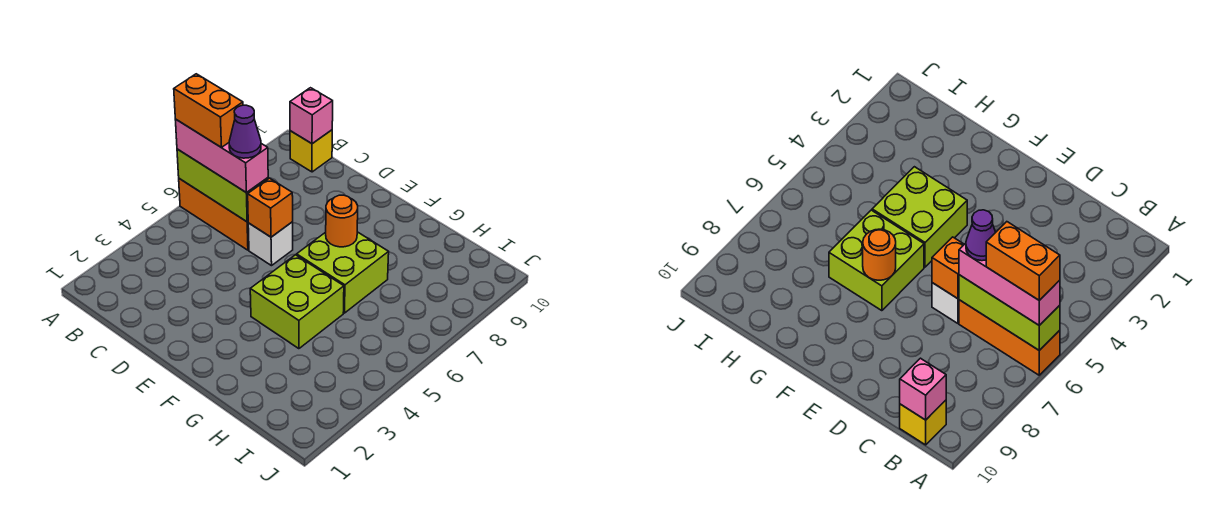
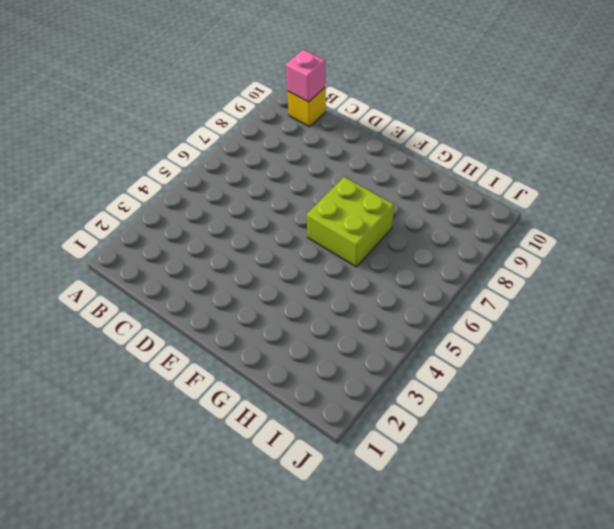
none -> orange 1x3 brick [179,179,249,250]
none -> white 1x1 brick [248,222,293,266]
none -> lime 2x2 brick [250,255,344,349]

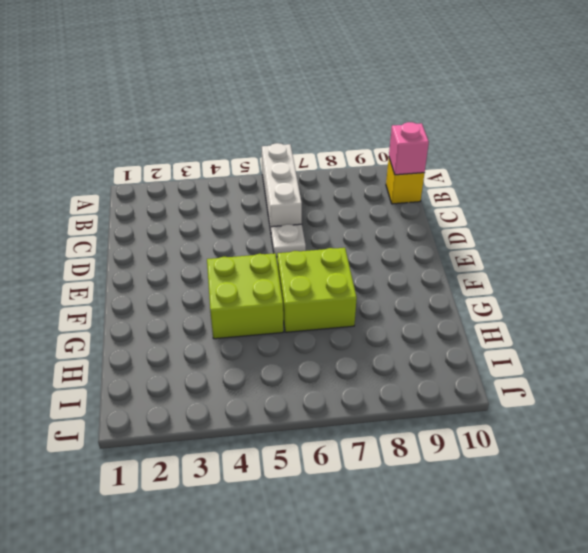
white 1x3 brick [262,143,302,231] -> orange 1x3 brick [179,179,249,250]
white 1x1 plate [271,224,306,257] -> white 1x1 brick [248,222,293,266]
none -> lime 1x3 brick [177,149,268,222]
none -> orange 1x1 brick [248,178,293,237]
none -> orange 1x1 round brick [326,195,358,247]

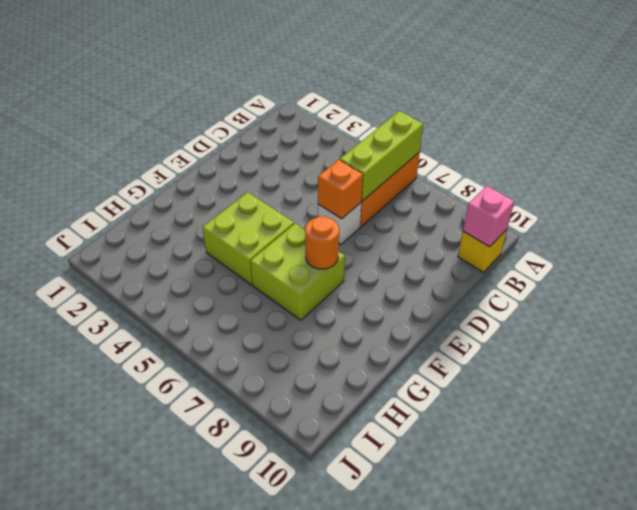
none -> pink 1x3 brick [175,119,268,193]
none -> orange 1x2 brick [174,74,243,147]
none -> purple 1x1 cone [229,105,261,158]

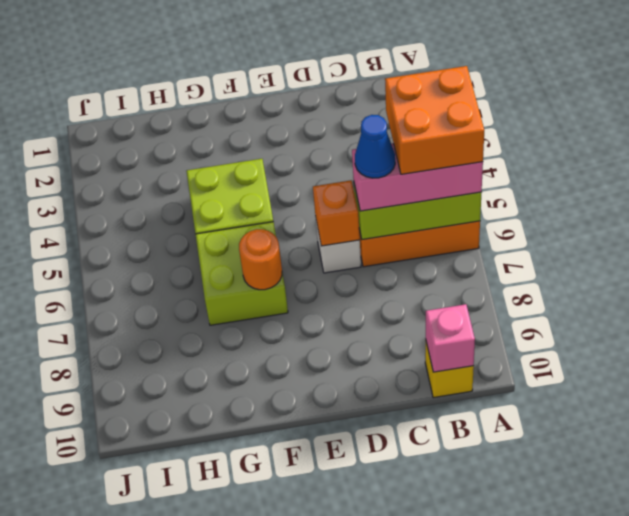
orange 2x2 brick [385,66,484,174] -> orange 1x2 brick [174,74,243,147]
blue 1x1 cone [355,115,395,178] -> purple 1x1 cone [229,105,261,158]

